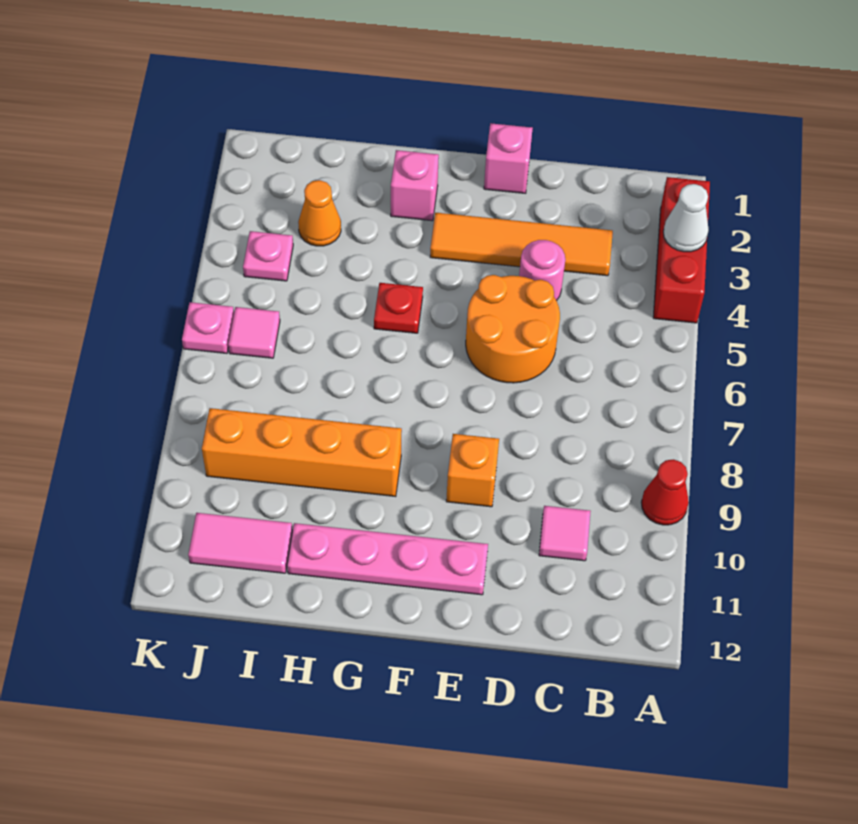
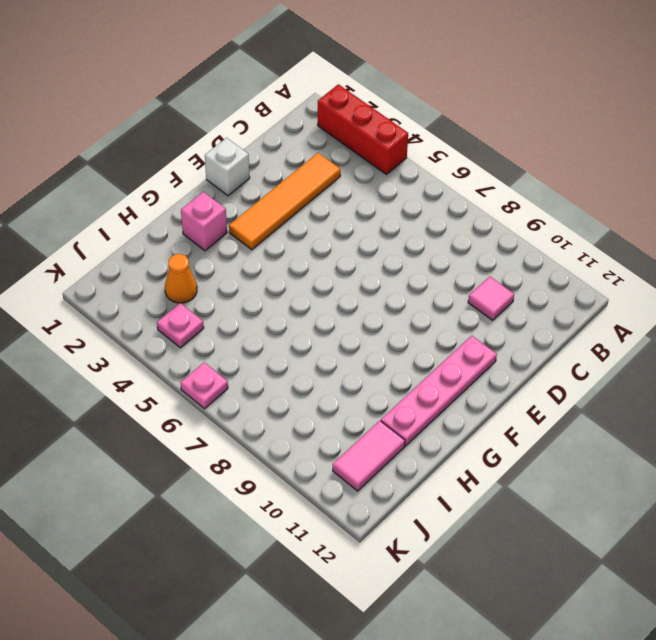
white 1x1 brick [205,138,250,196] -> pink 1x1 brick [484,123,533,193]
none -> red 1x1 cone [641,459,689,525]
none -> pink 1x1 round brick [519,240,565,301]
none -> orange 2x2 round brick [466,275,560,383]

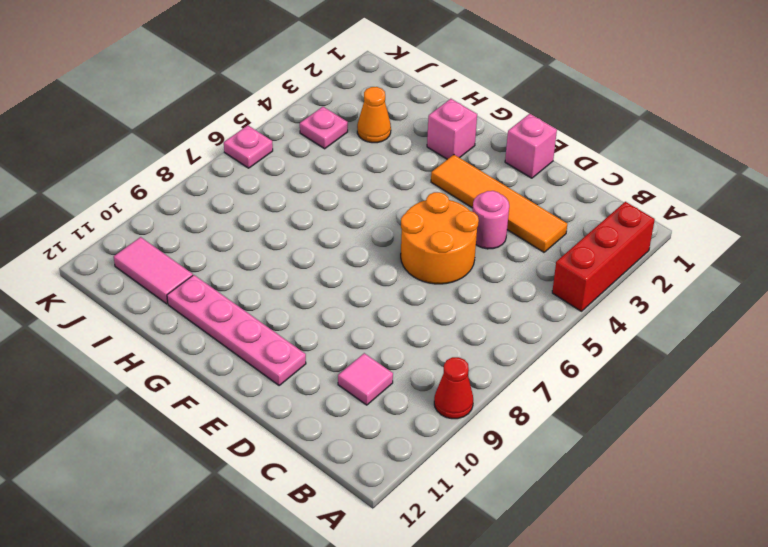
none -> orange 1x1 brick [446,434,499,507]
none -> red 1x1 plate [374,283,423,333]
none -> orange 1x4 brick [202,408,402,497]

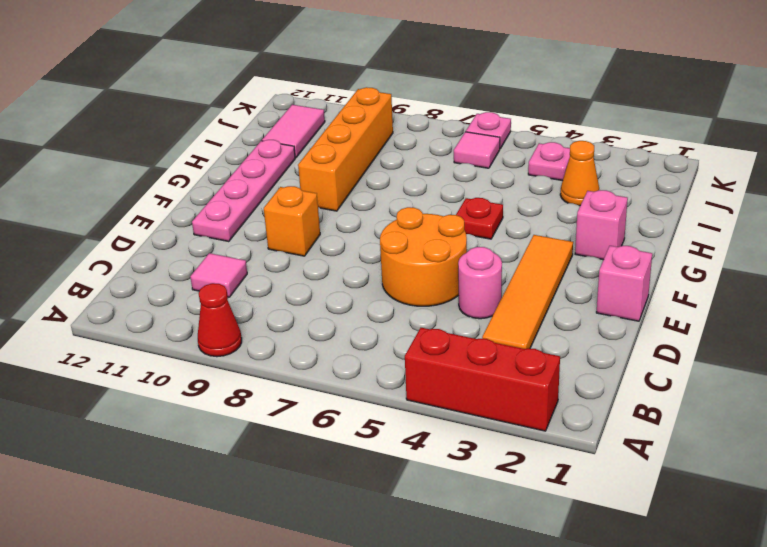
none -> white 1x1 cone [663,184,709,252]

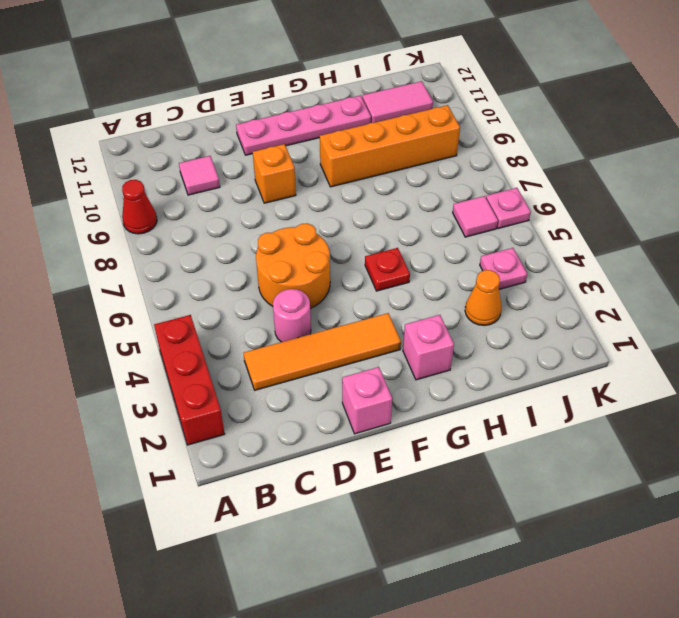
none -> white 1x1 cone [663,184,709,252]

